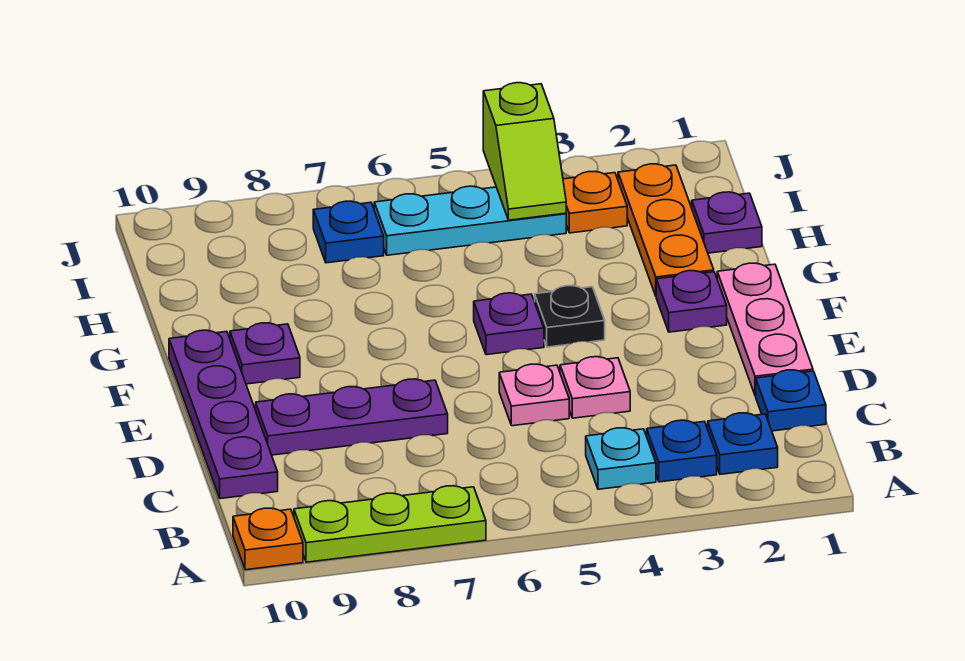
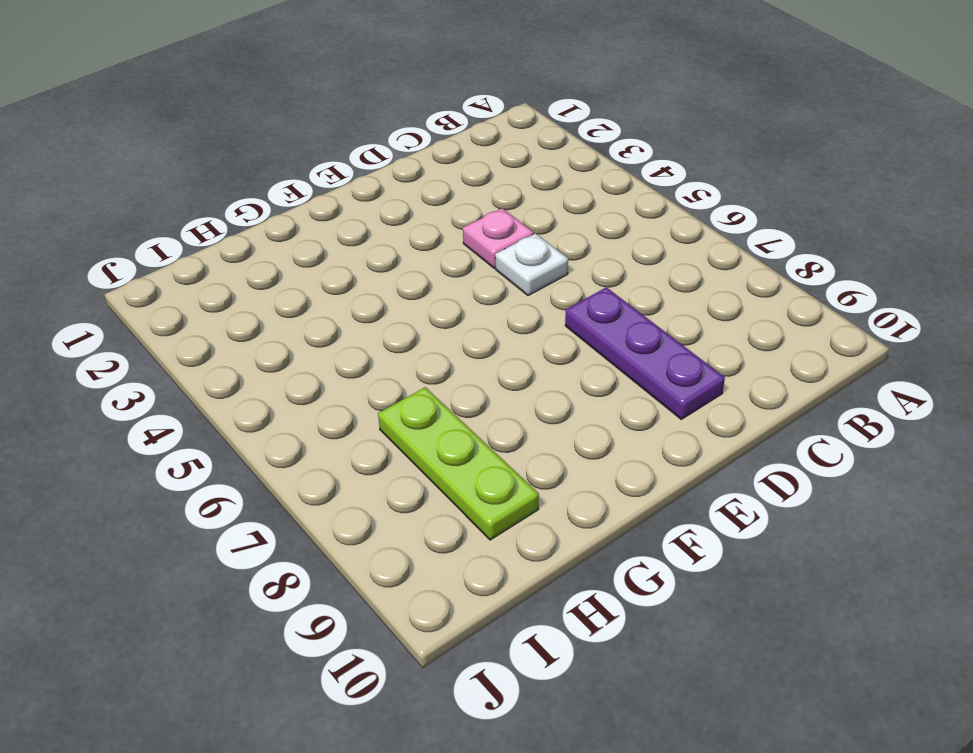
white 1x1 plate [495,233,568,296] -> pink 1x1 plate [499,364,569,426]
lime 1x3 plate [378,387,539,540] -> lime 1x3 plate moved to [294,486,486,562]
none -> orange 1x1 plate [233,508,303,570]
none -> blue 1x1 plate [708,413,778,474]
none -> blue 1x1 plate [647,420,717,482]

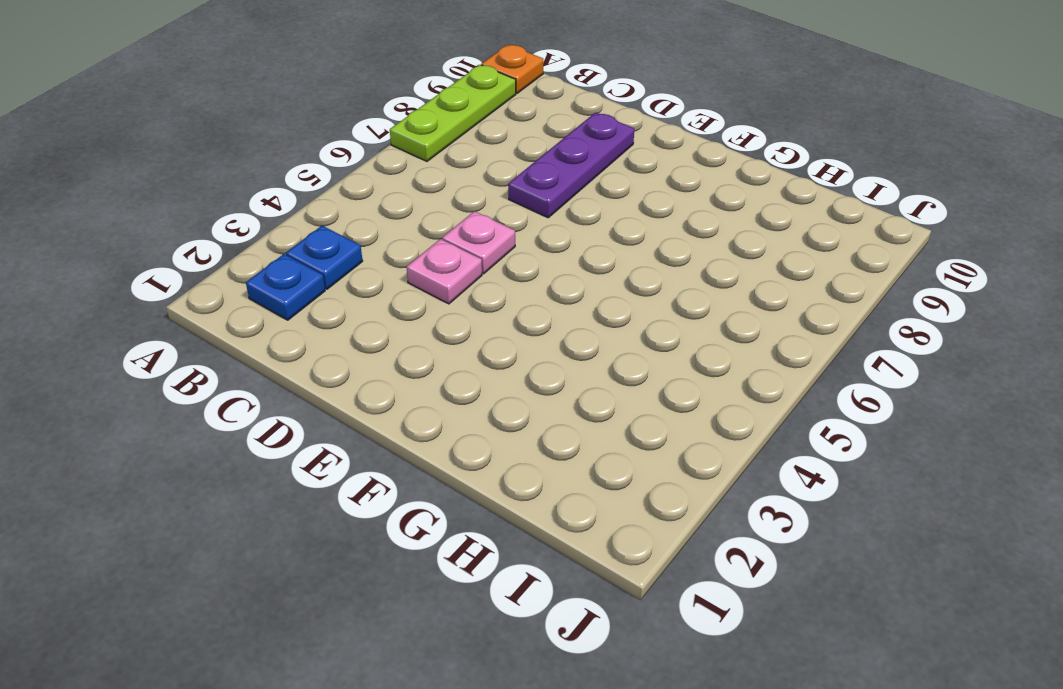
none -> cyan 1x1 plate [586,428,656,489]
none -> blue 1x1 plate [756,370,826,431]
none -> purple 1x4 plate [169,330,278,499]

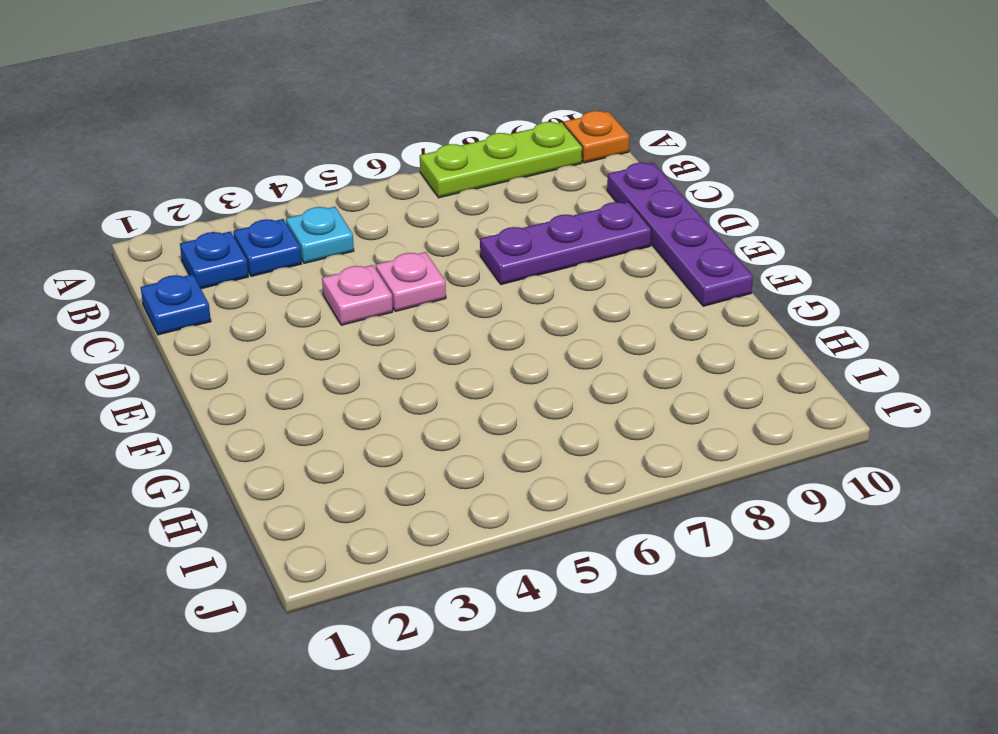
none -> pink 1x3 plate [717,263,813,396]
none -> purple 1x1 plate [656,271,727,332]
none -> black 1x1 plate [535,286,605,347]

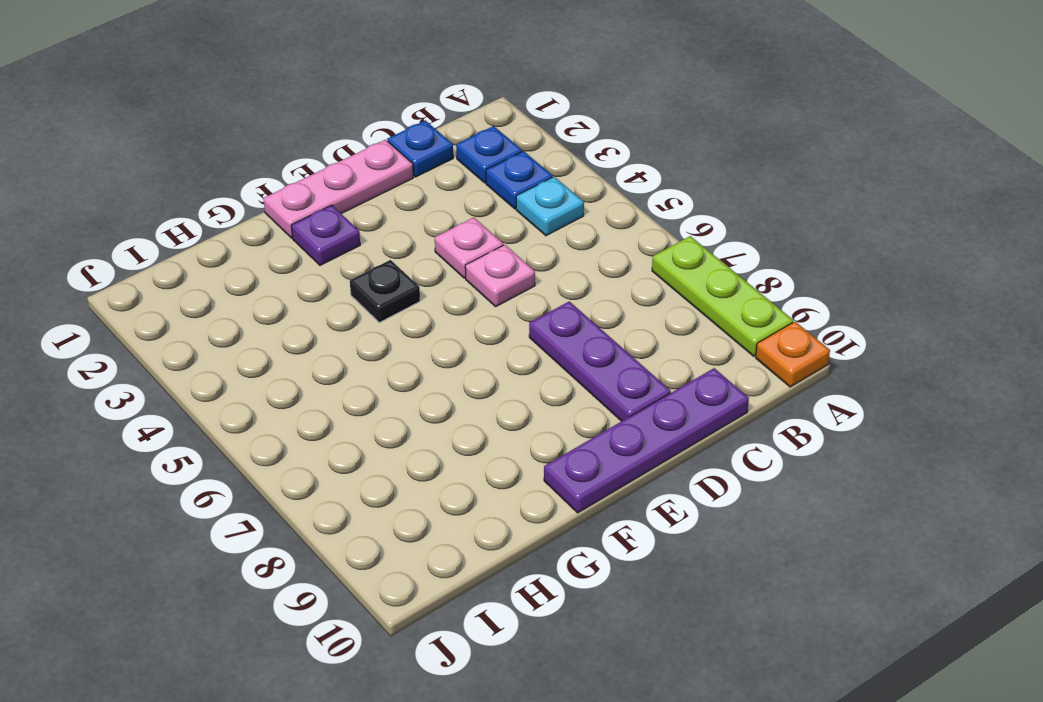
none -> purple 1x1 plate [474,293,544,355]
none -> purple 1x1 plate [230,323,300,384]
none -> orange 1x3 plate [618,164,714,296]

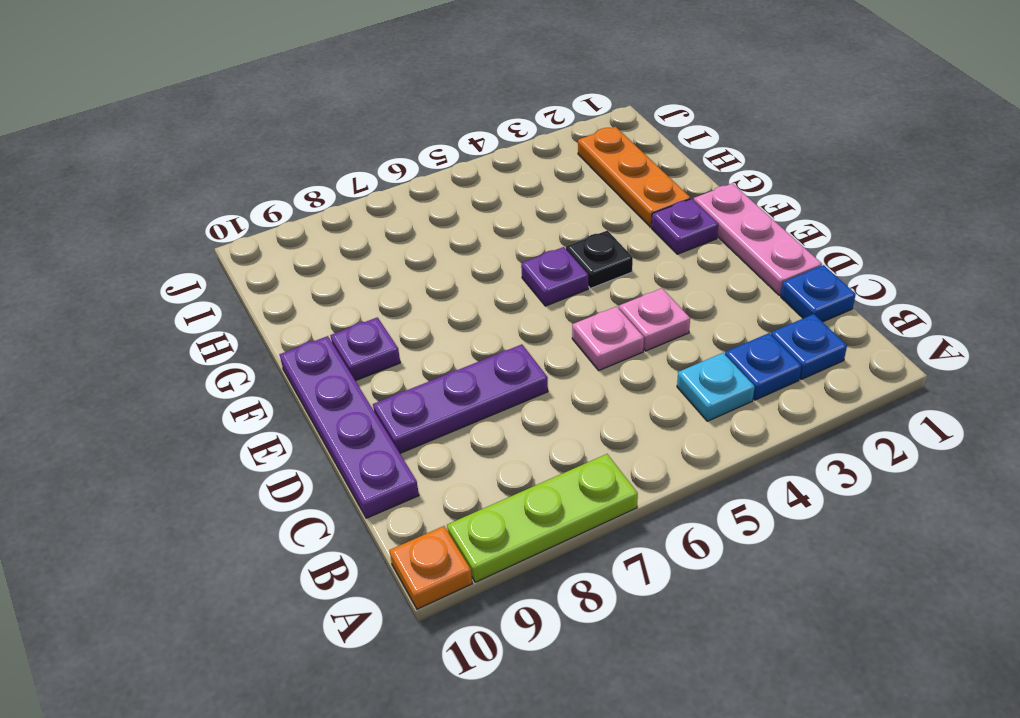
none -> purple 1x1 plate [692,192,762,253]
none -> orange 1x1 plate [563,171,627,233]
none -> cyan 1x3 plate [374,186,566,255]

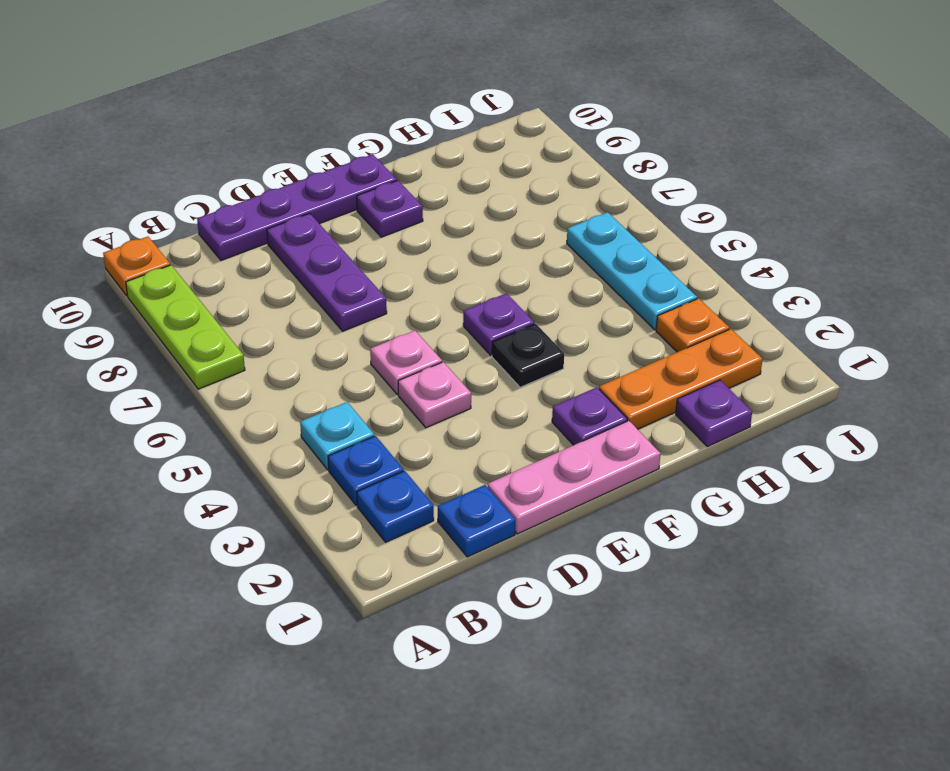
none -> blue 1x1 plate [313,201,384,263]
none -> lime 1x2 slope [483,83,566,220]

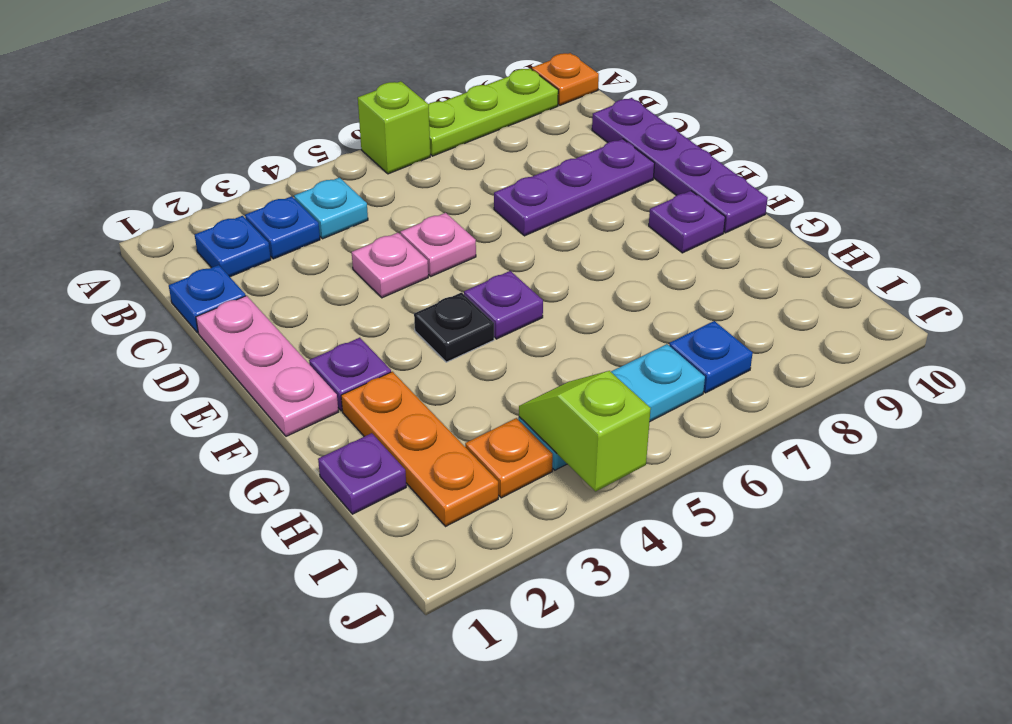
lime 1x1 brick [358,81,430,174] -> none

